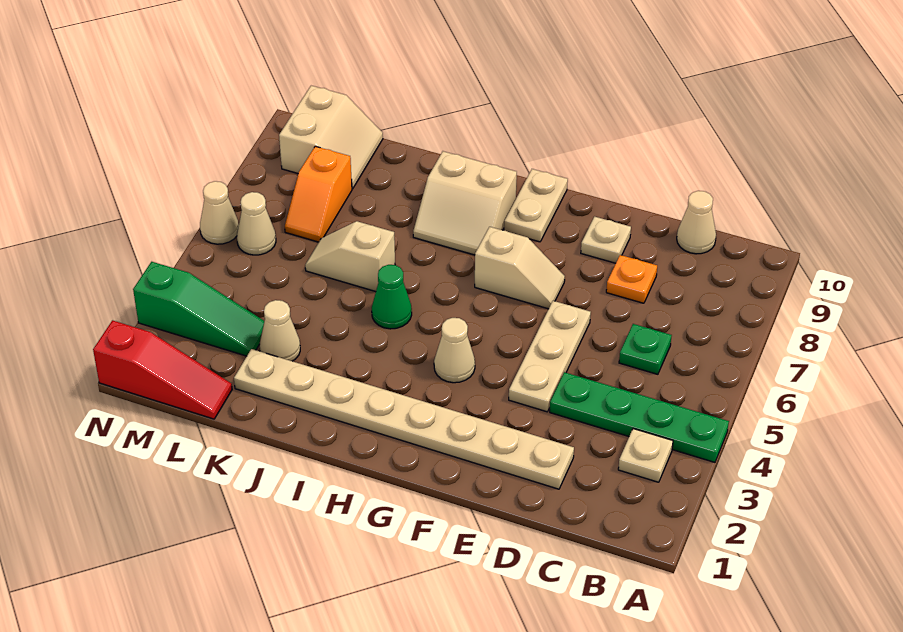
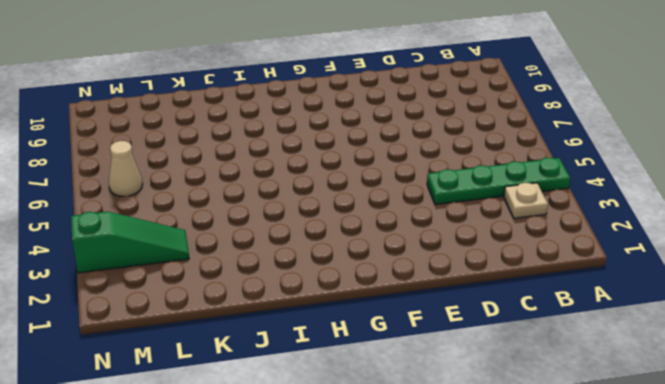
none -> green 1x1 plate [619,324,672,374]
none -> tan 1x1 cone [677,191,716,254]
none -> tan 1x8 plate [234,349,574,489]

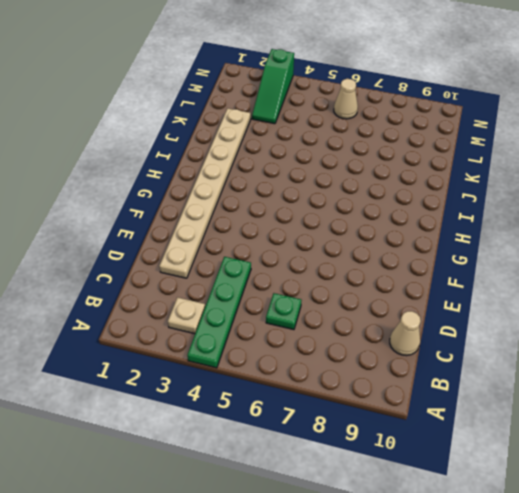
none -> orange 1x1 plate [606,255,657,303]
none -> tan 1x3 plate [509,301,591,412]
none -> tan 1x1 plate [581,217,631,263]

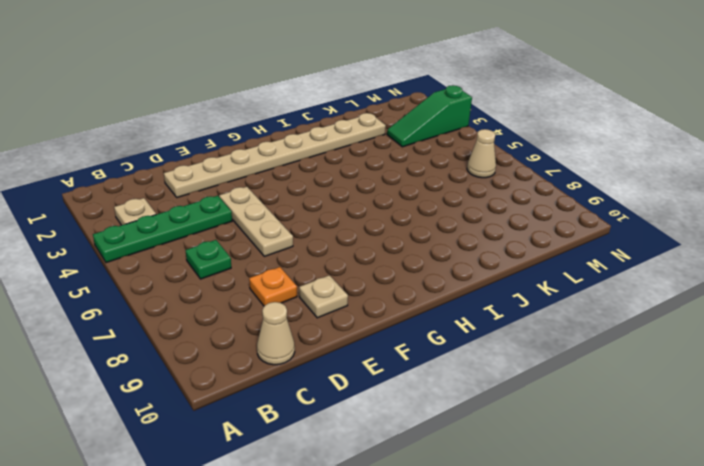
none -> tan 1x2 slope [475,227,565,309]
none -> tan 1x1 cone [434,318,475,383]
none -> tan 1x2 plate [504,169,568,242]

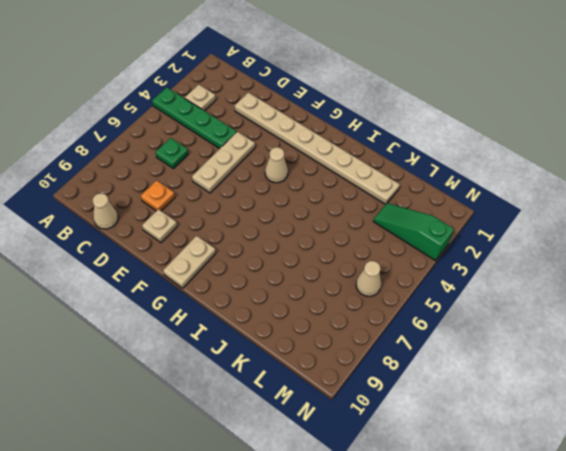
none -> tan 1x2 slope [475,227,565,309]
none -> tan 2x2 slope [413,151,517,255]
none -> green 1x1 cone [372,265,412,329]

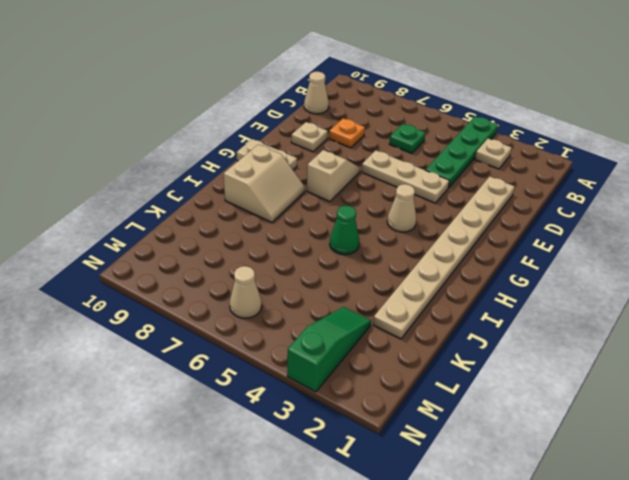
none -> tan 1x2 slope [305,221,395,292]
none -> tan 1x1 cone [260,300,300,361]
none -> red 1x3 slope [93,320,232,419]

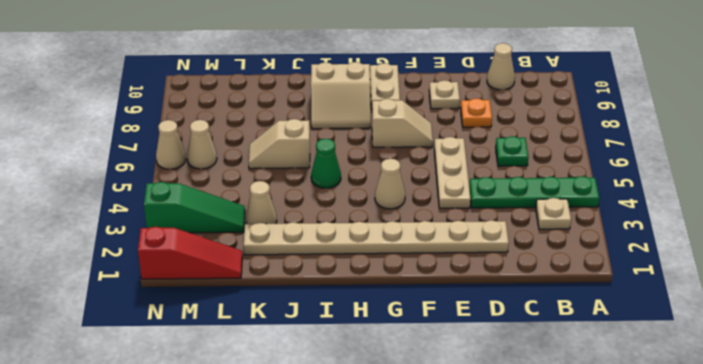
none -> orange 1x2 slope [285,146,352,242]
none -> tan 2x2 slope [279,86,383,189]

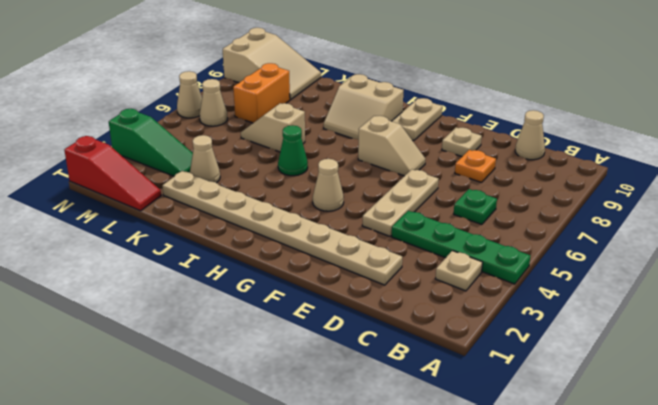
orange 1x2 brick [233,63,290,123] -> orange 1x2 slope [285,146,352,242]
tan 2x3 slope [223,28,321,100] -> tan 2x2 slope [279,86,383,189]

